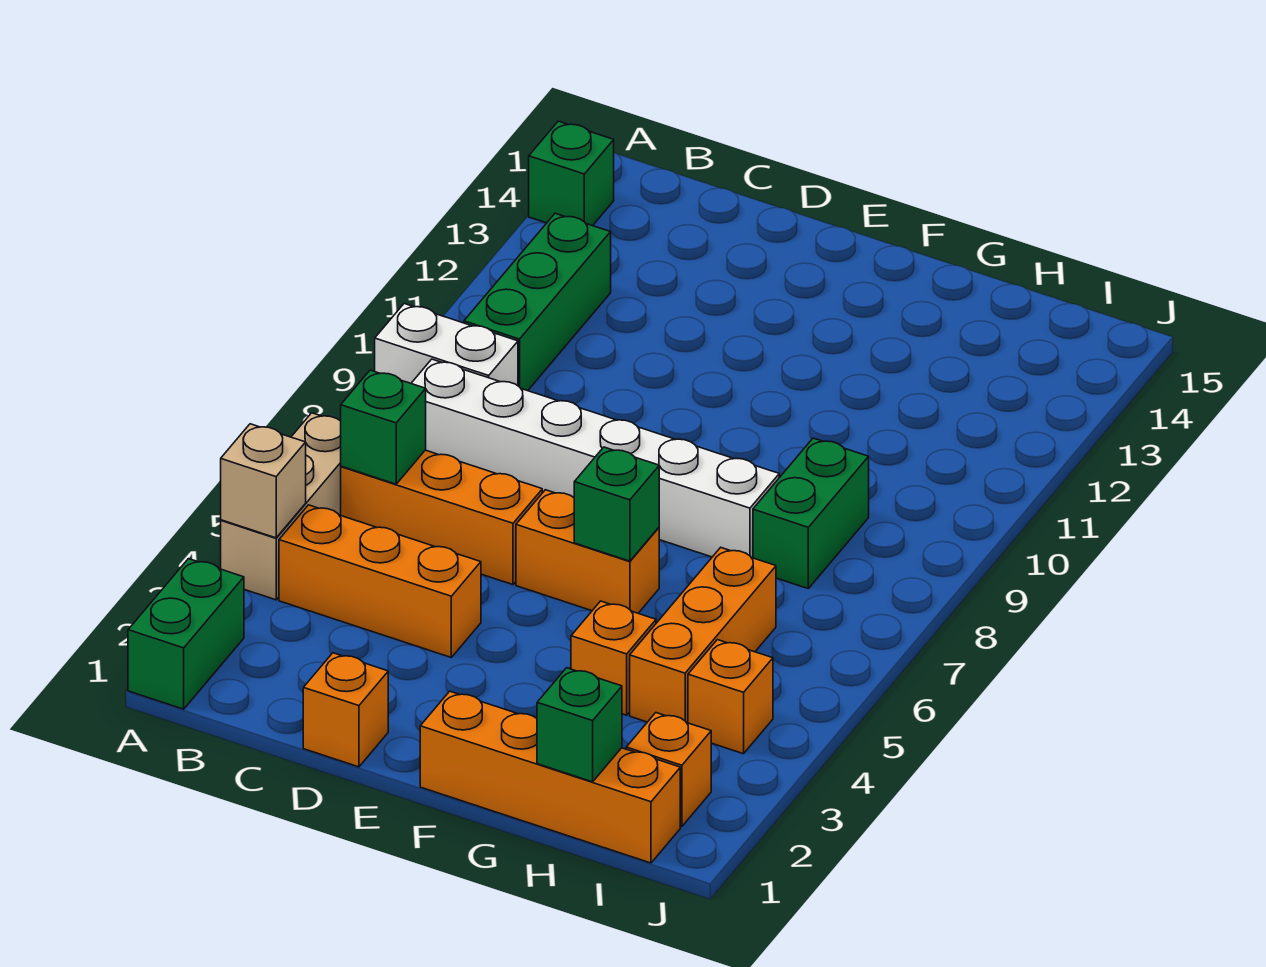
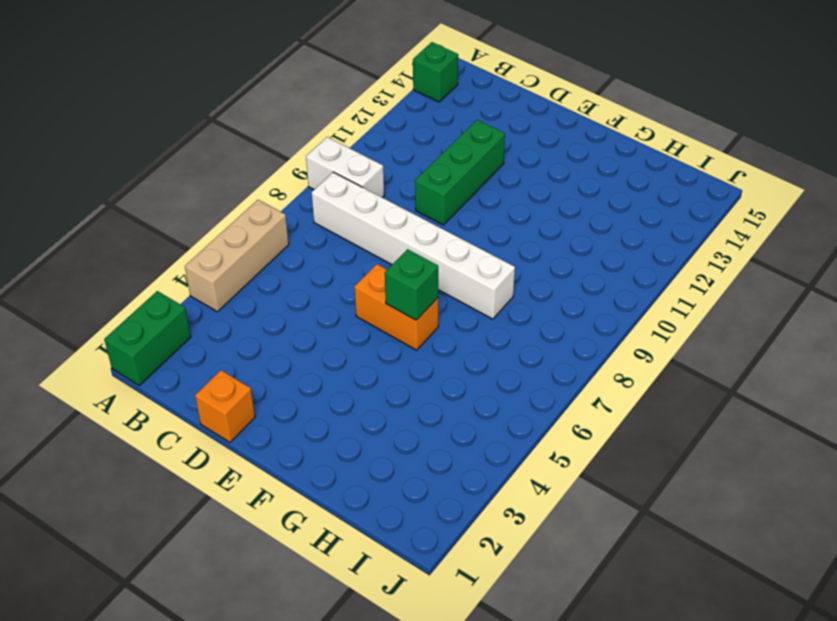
green 1x3 brick [415,120,505,225] -> green 1x3 brick moved to [464,213,611,391]
none -> orange 1x3 brick [279,505,481,657]
none -> orange 1x3 brick [341,450,542,585]
none -> orange 1x4 brick [420,691,680,863]

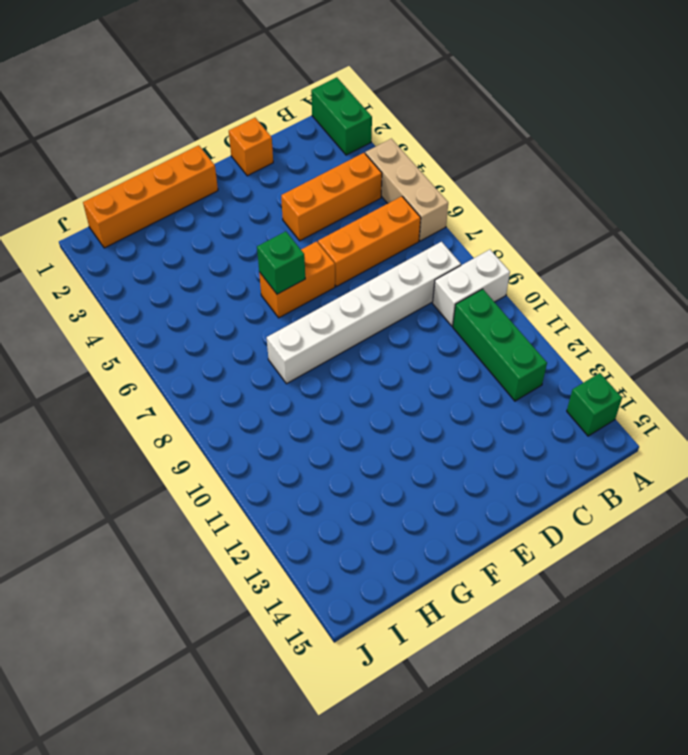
none -> orange 1x1 brick [571,601,656,715]
none -> orange 1x3 brick [630,547,776,723]
none -> green 1x2 brick [753,438,869,588]

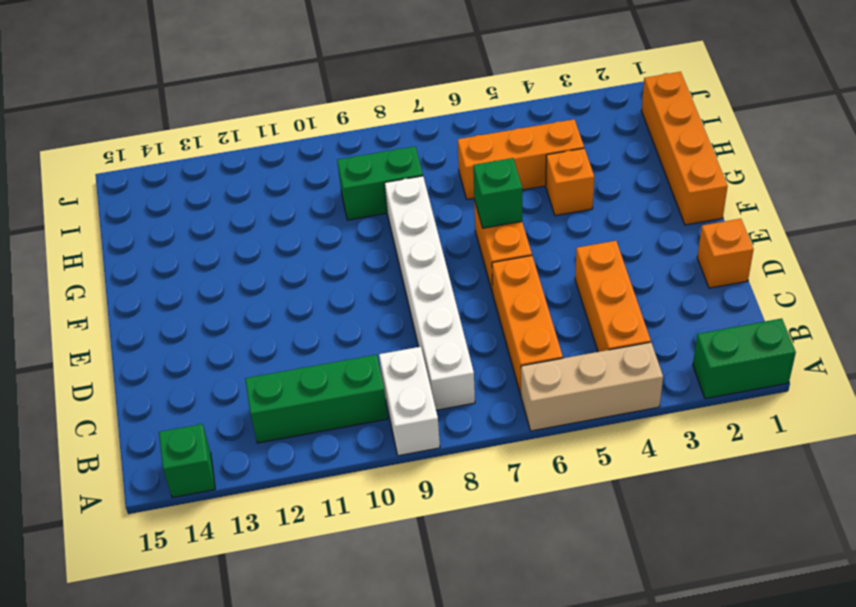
none -> orange 1x1 brick [626,713,712,827]
none -> orange 1x1 brick [688,640,773,754]
none -> tan 1x1 brick [221,424,306,538]

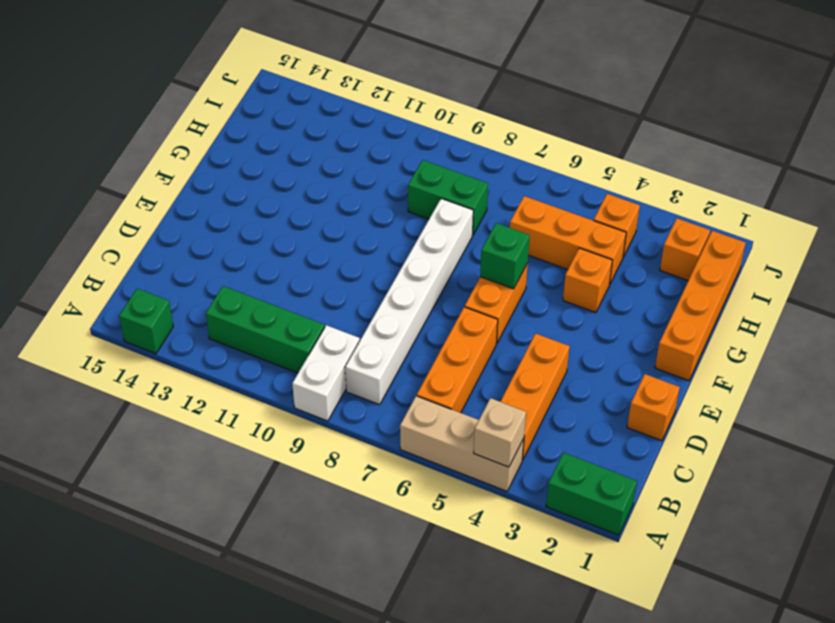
none -> green 1x1 brick [341,370,426,484]
none -> green 1x1 brick [537,668,622,782]

